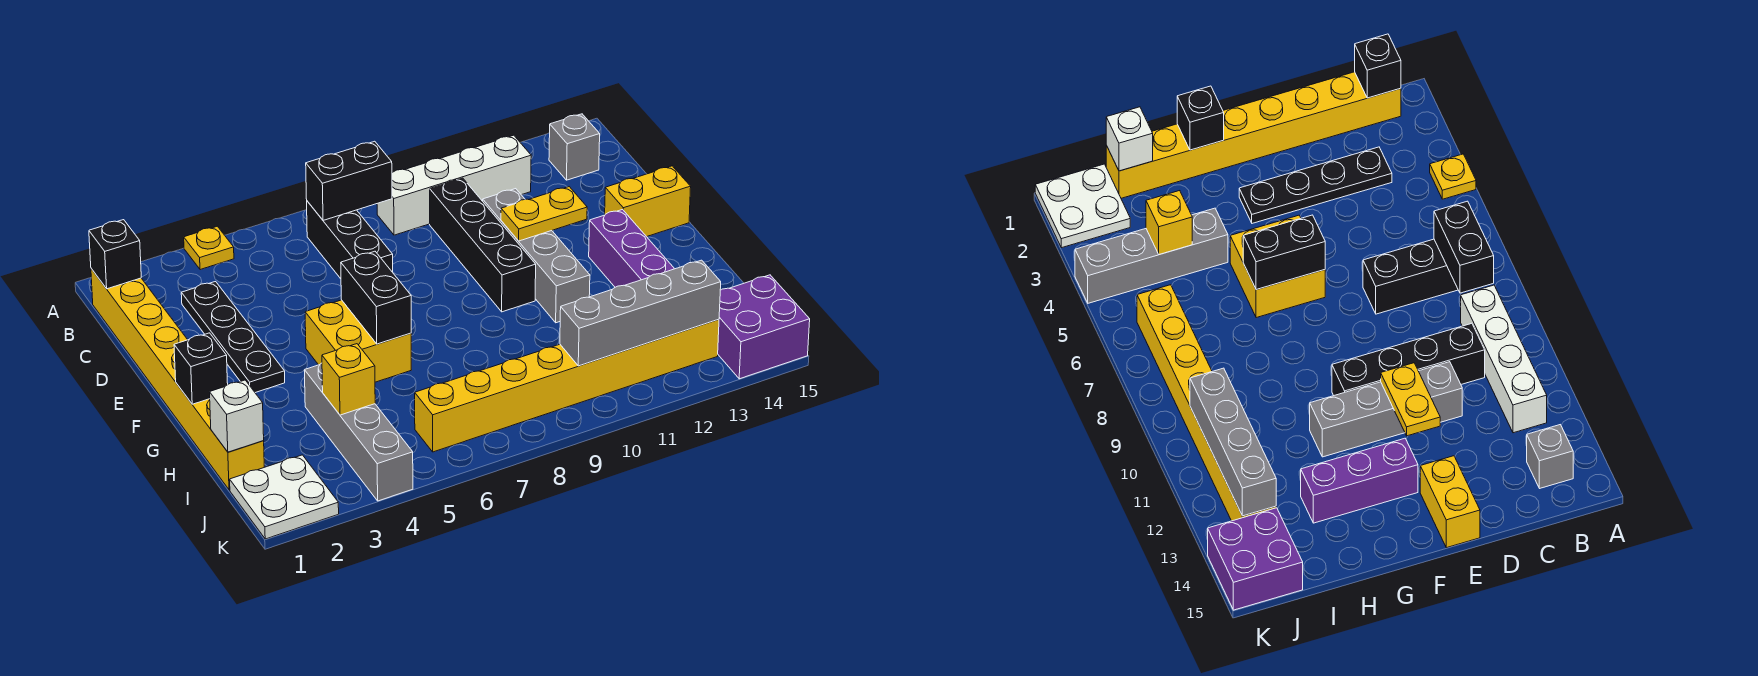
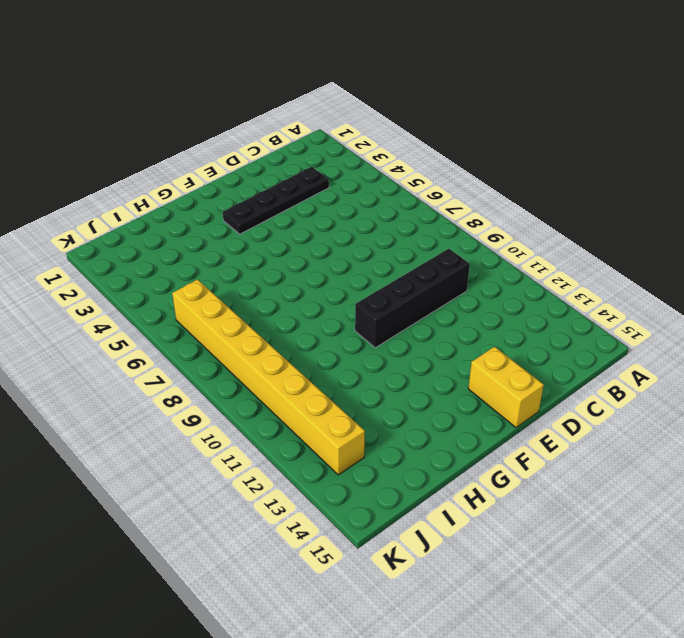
none -> yellow 1x1 plate [184,226,234,270]
none -> yellow 1x8 brick [91,269,264,490]
none -> black 1x3 brick [307,201,393,279]

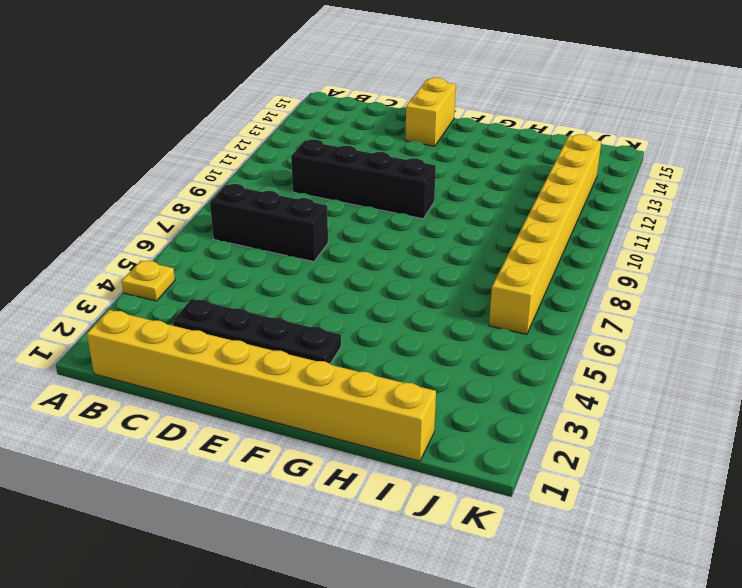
none -> white 1x4 brick [377,135,531,235]
none -> grey 1x1 brick [549,114,600,180]
none -> grey 1x4 brick [483,189,590,323]

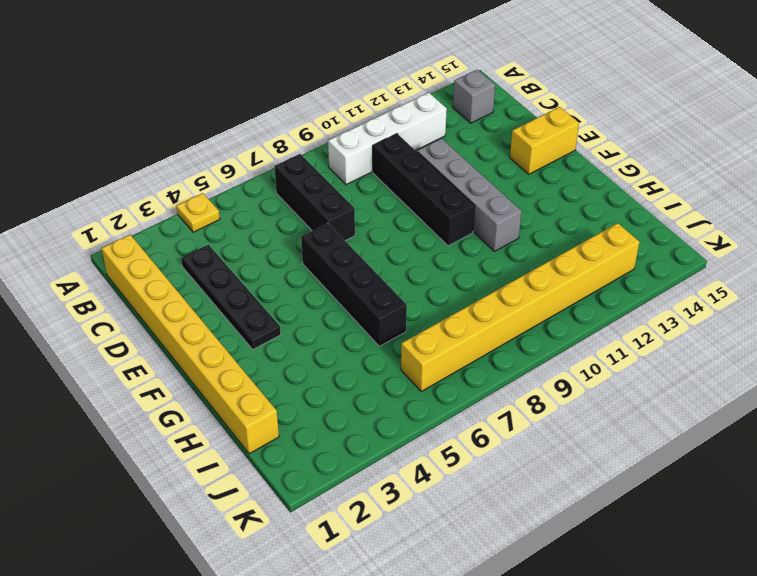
black 1x4 brick [301,223,407,346] -> yellow 2x2 brick [305,300,411,382]
none -> purple 1x3 brick [589,210,674,287]
none -> grey 1x4 brick [304,363,413,501]
none -> white 2x2 plate [230,455,339,539]

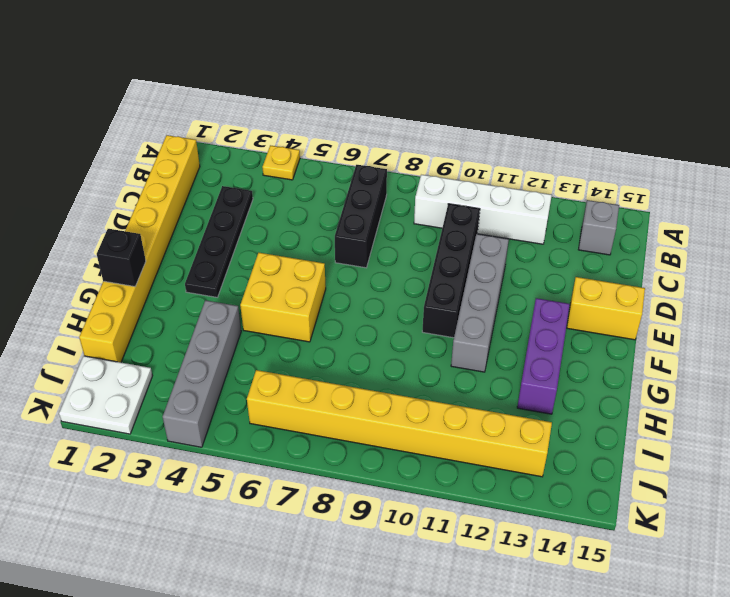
none -> purple 2x2 brick [718,275,810,379]
none -> black 1x1 brick [89,220,141,289]
none -> black 1x2 brick [306,141,392,220]

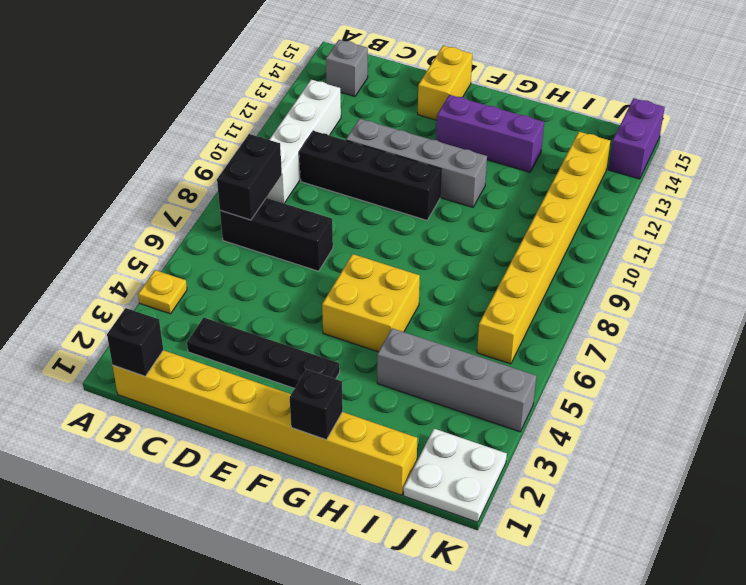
purple 1x2 brick [608,98,665,179] -> purple 2x2 brick [718,275,810,379]
none -> yellow 1x2 plate [501,187,587,241]
none -> black 1x2 brick [341,251,411,344]
none -> white 1x1 brick [210,380,264,452]

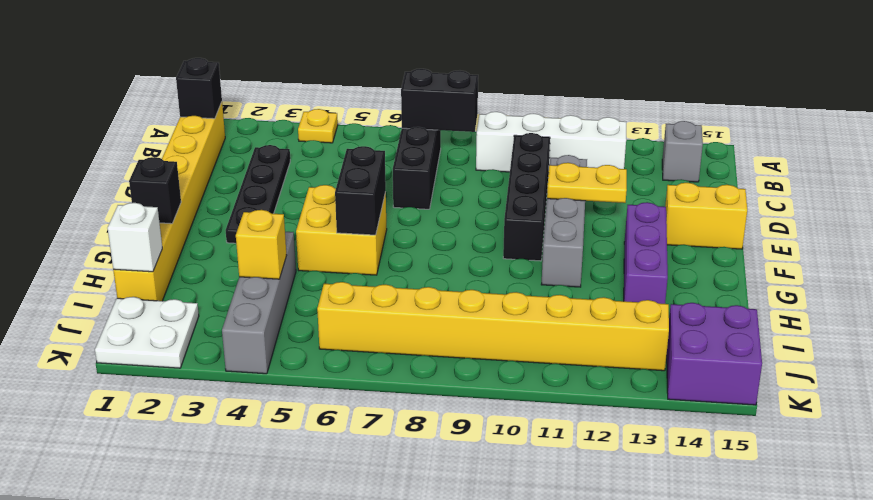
none -> grey 1x4 brick [560,260,721,366]

